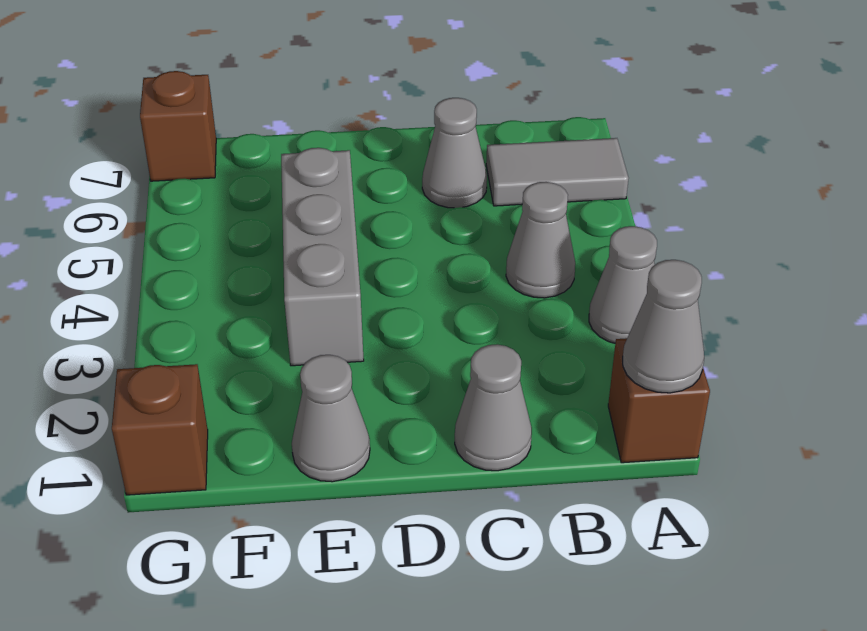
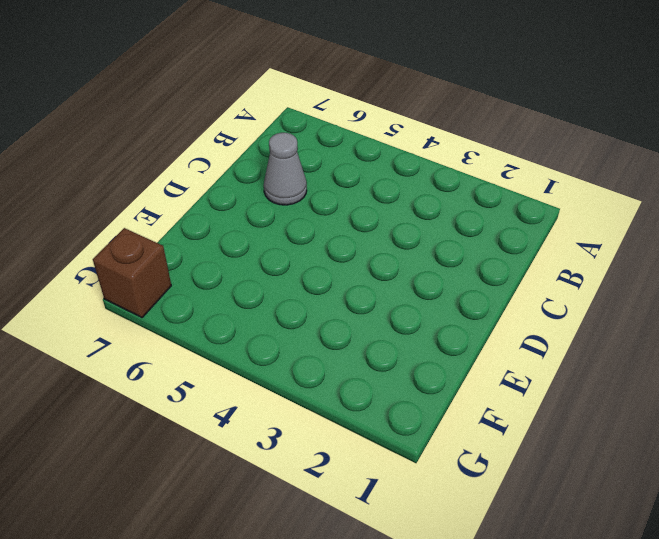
none -> brown 1x1 brick [608,338,710,463]
none -> grey 1x1 cone [589,226,657,343]

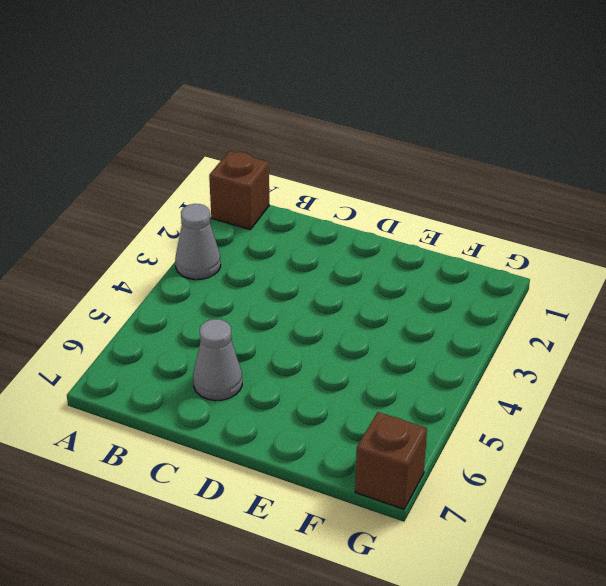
none -> grey 1x2 tile [486,138,629,206]
none -> grey 1x1 cone [506,182,575,298]

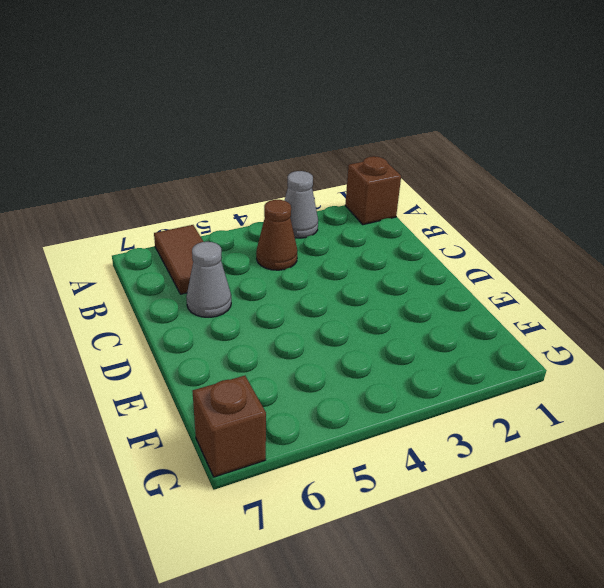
brown 1x2 tile [154,225,204,294] -> grey 1x2 tile [486,138,629,206]
brown 1x1 cone [256,200,298,270] -> grey 1x1 cone [506,182,575,298]
none -> grey 1x1 cone [455,344,532,471]
none -> grey 1x1 cone [292,355,370,482]

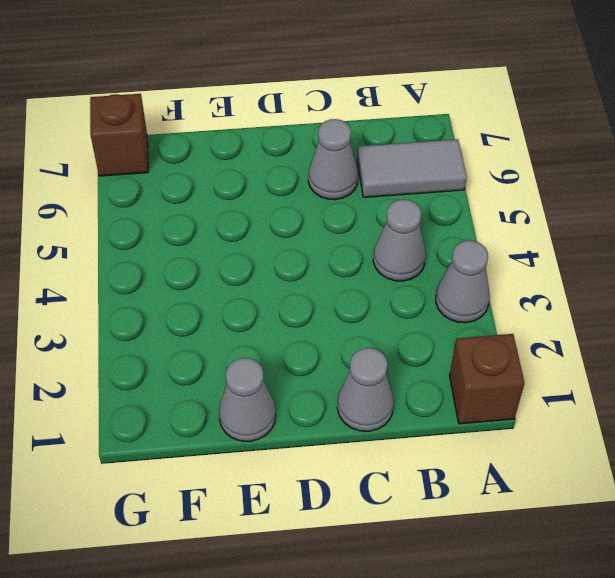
none -> grey 1x3 brick [281,148,364,366]
none -> brown 1x1 brick [112,364,208,495]

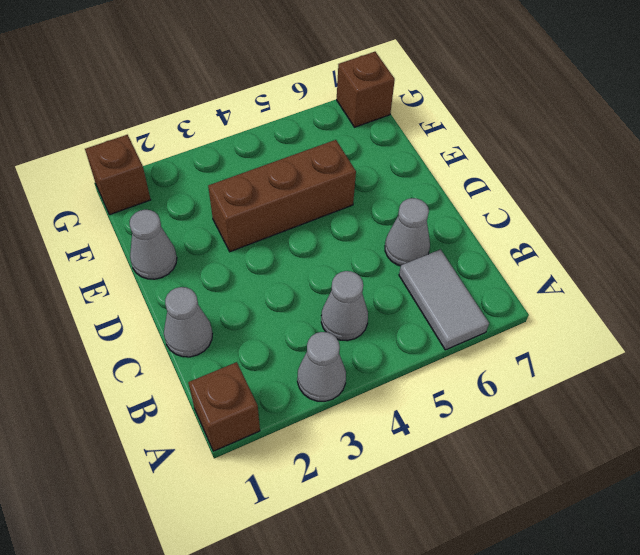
brown 1x3 brick [208,140,356,252] -> grey 1x3 brick [281,148,364,366]
none -> grey 1x1 cone [623,260,704,393]

